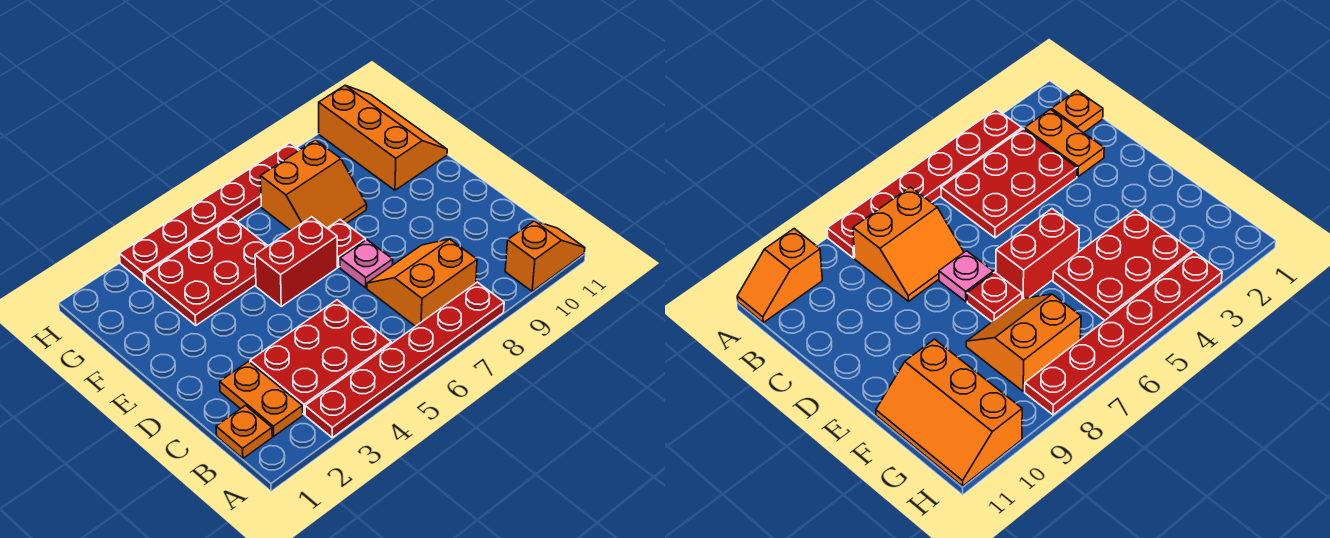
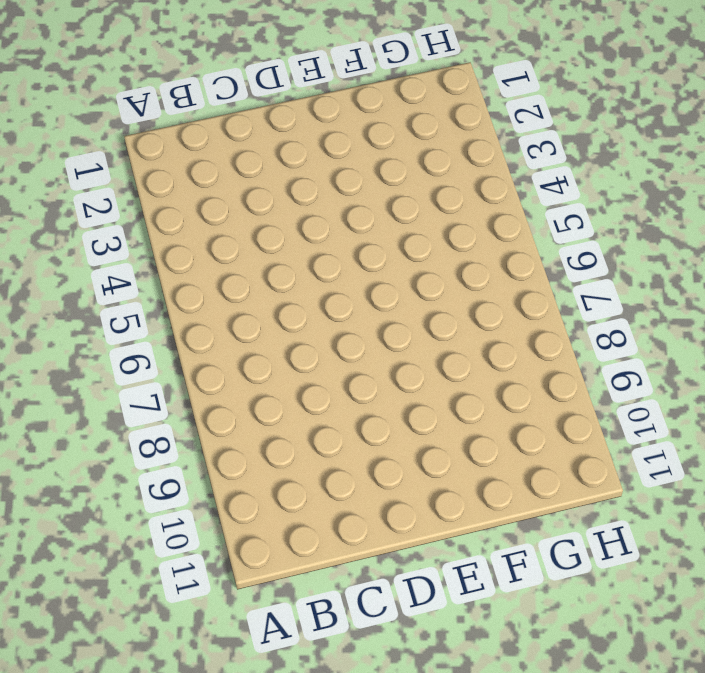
none -> red 1x6 plate [305,282,504,437]
none -> orange 1x2 slope [505,221,585,291]
none -> orange 1x1 plate [216,406,272,458]

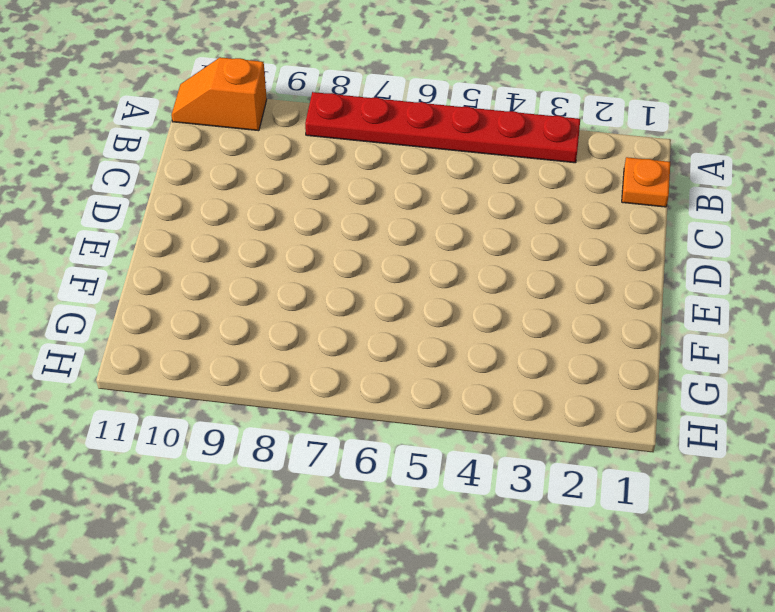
none -> orange 1x2 plate [220,362,303,436]
none -> red 2x3 plate [250,300,391,414]
none -> orange 2x2 slope [367,239,477,326]

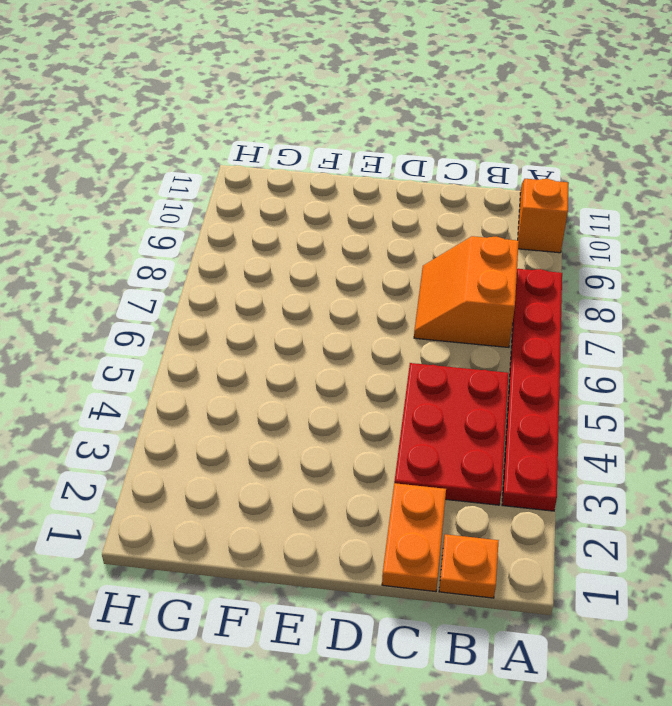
orange 1x2 plate [382,483,446,592] -> orange 1x2 plate turned to [220,362,303,436]
none -> pink 1x1 plate [340,240,393,288]
none -> red 1x2 brick [255,217,337,306]
none -> red 1x1 plate [327,220,366,267]

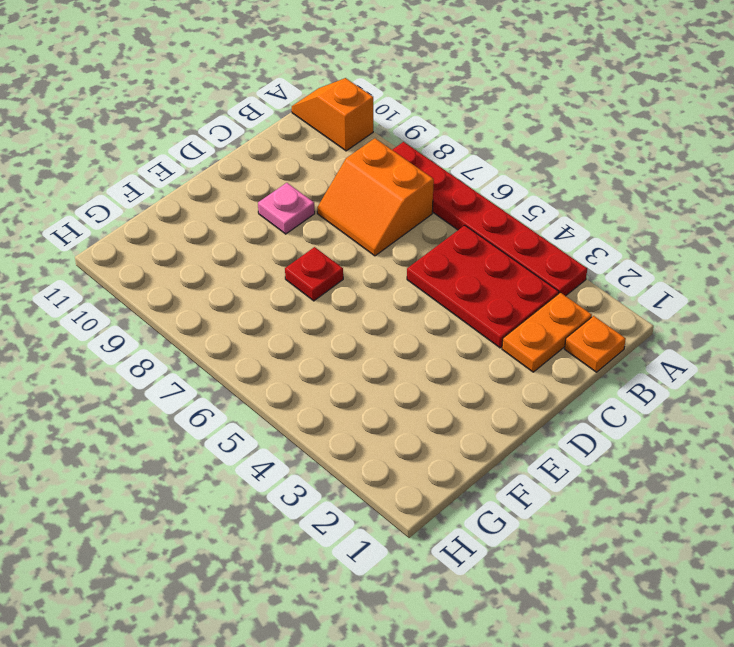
pink 1x1 plate [258,183,315,234] -> pink 1x1 plate moved to [340,240,393,288]
none -> red 1x2 brick [255,217,337,306]
none -> red 2x3 plate [145,217,268,325]
none -> orange 2x2 slope [261,140,367,230]

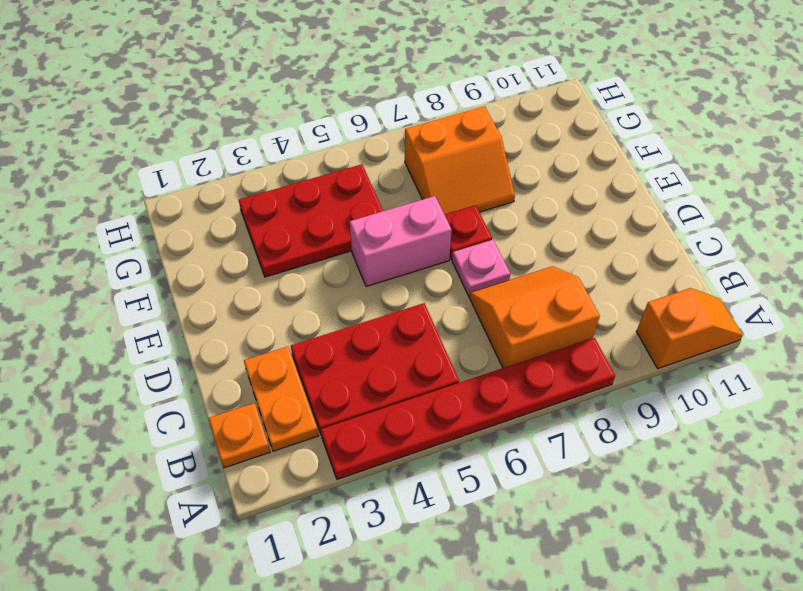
pink 1x2 brick [350,196,452,287] -> red 1x2 brick [255,217,337,306]
none -> orange 2x3 slope [319,86,447,190]
none -> red 1x6 plate [119,143,299,283]

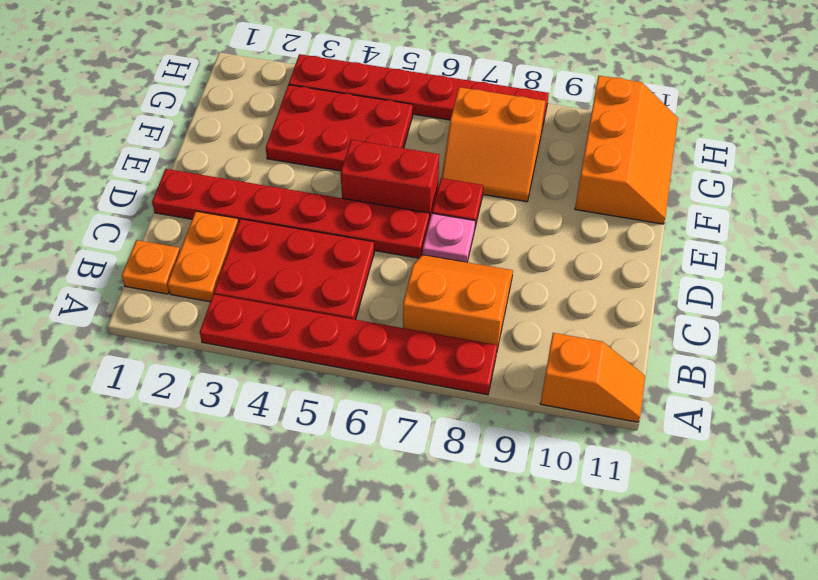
red 1x6 plate [152,169,430,258] -> none

